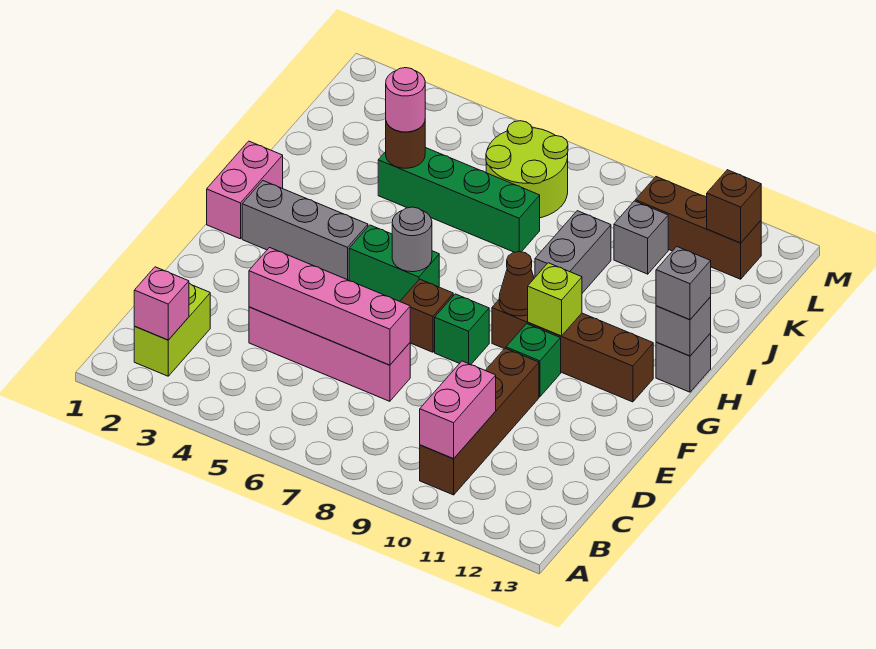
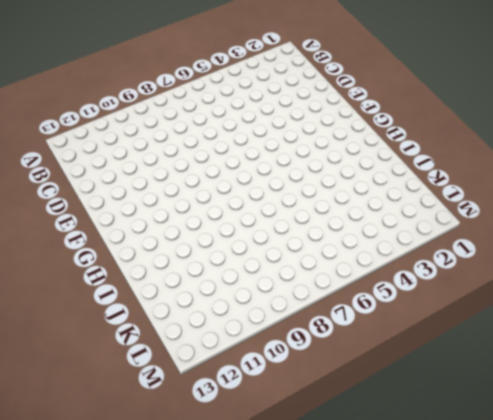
none -> lime 1x2 brick [134,283,210,376]
none -> brown 1x4 brick [420,348,539,495]
none -> pink 1x4 brick [249,307,410,401]

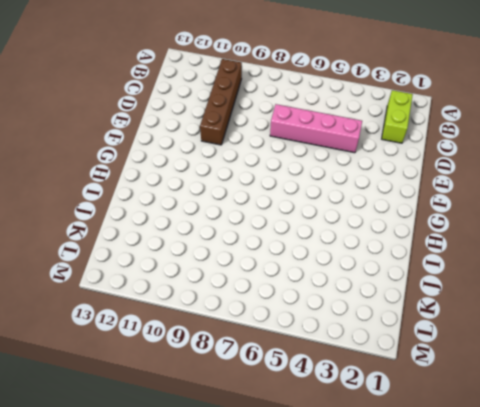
none -> brown 1x1 brick [400,279,453,352]
none -> green 1x1 brick [435,294,489,364]
none -> green 1x1 brick [506,324,561,397]

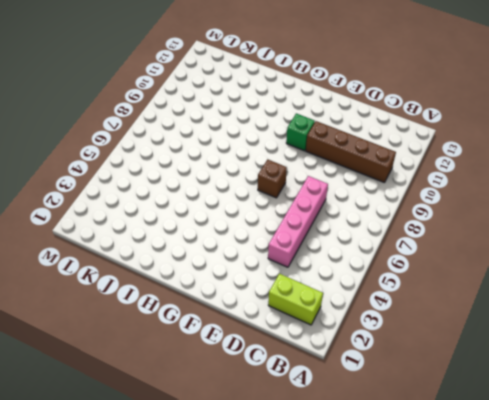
none -> green 1x1 brick [435,294,489,364]
none -> pink 1x2 brick [207,141,283,239]
none -> grey 1x3 brick [242,181,368,280]

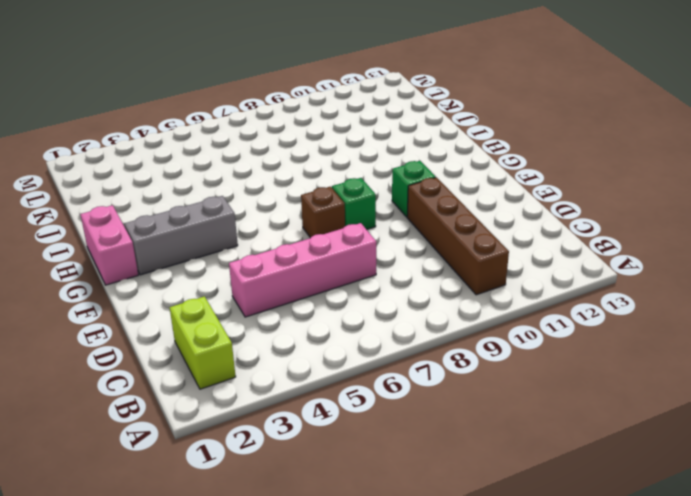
none -> green 1x2 brick [349,225,439,301]
none -> brown 1x4 brick [492,300,653,402]
none -> grey 1x1 brick [656,333,711,392]

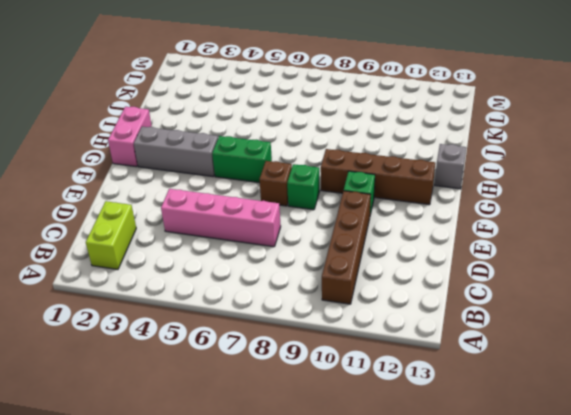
none -> grey 1x2 brick [535,211,611,293]
none -> green 1x4 brick [378,148,540,252]
none -> lime 2x2 round brick [486,121,568,218]

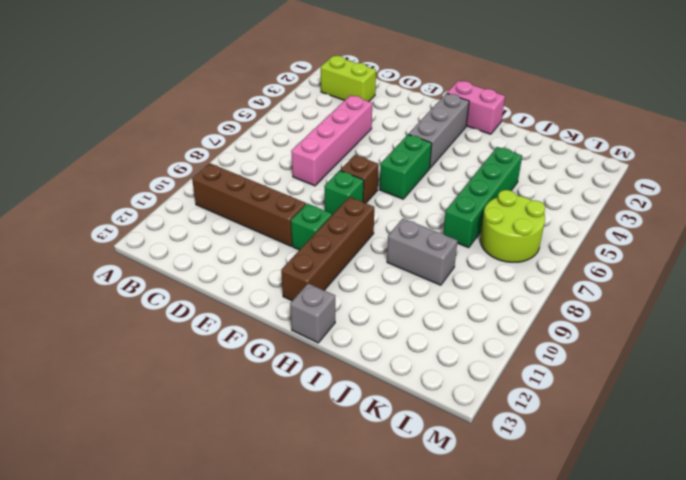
none -> grey 1x1 brick [614,201,668,274]
none -> brown 1x3 brick [635,177,761,279]
none -> pink 1x1 brick [134,267,189,340]

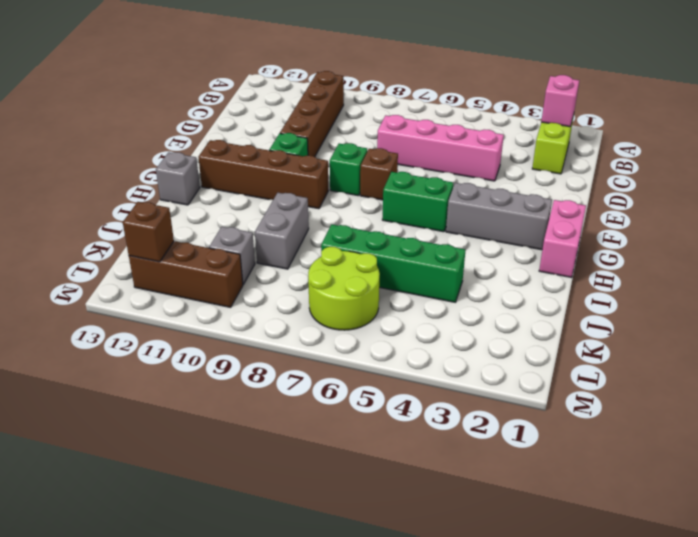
none -> pink 1x2 brick [420,361,496,459]
none -> pink 1x4 brick [249,248,410,365]
none -> grey 1x1 round brick [392,207,432,272]

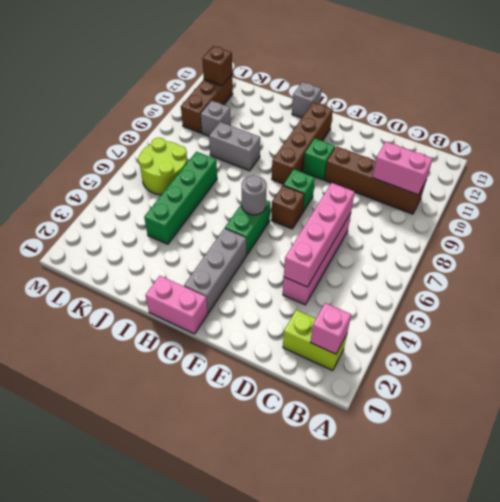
none -> brown 1x1 cone [499,252,534,316]
none -> lime 1x1 brick [528,263,582,336]
none -> grey 1x1 brick [656,297,711,356]

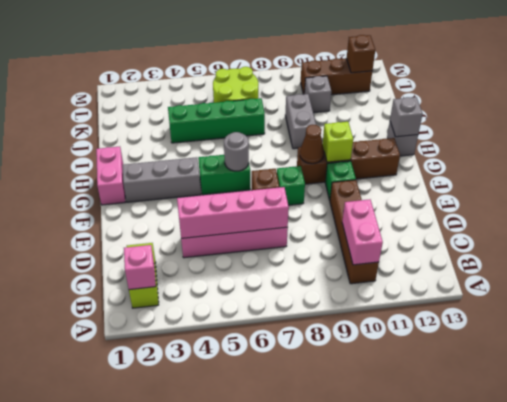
none -> brown 1x1 round brick [386,122,425,168]
none -> grey 1x1 brick [656,247,711,320]
none -> pink 1x1 round brick [386,68,425,132]

